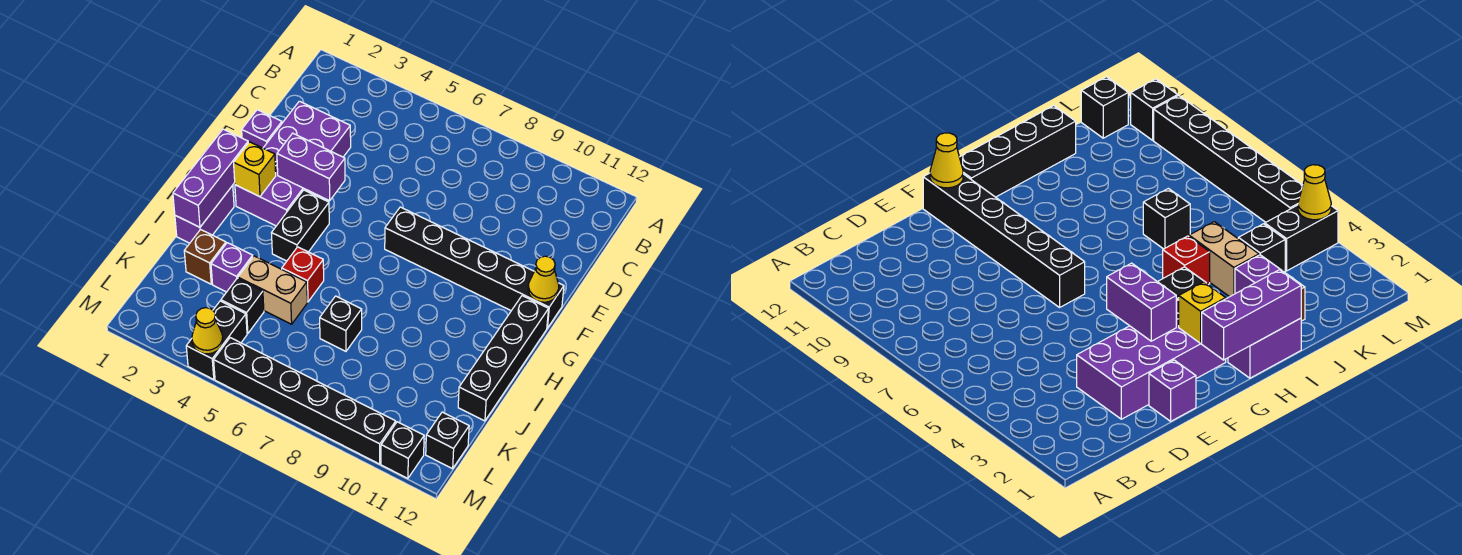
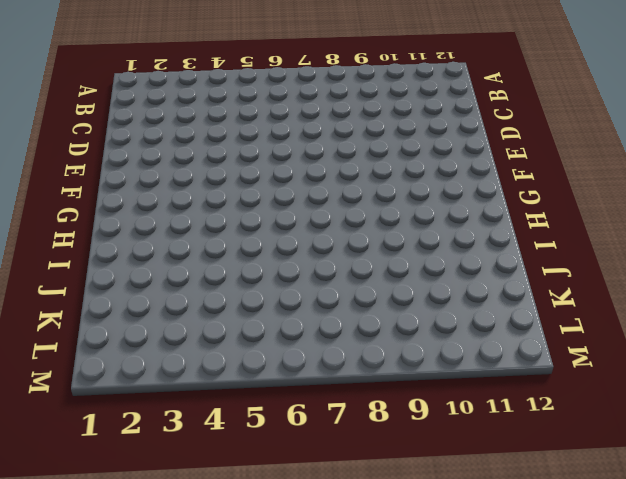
none -> purple 2x4 brick [235,101,351,226]
none -> purple 1x1 brick [242,110,282,148]
none -> black 1x6 brick [385,207,564,328]

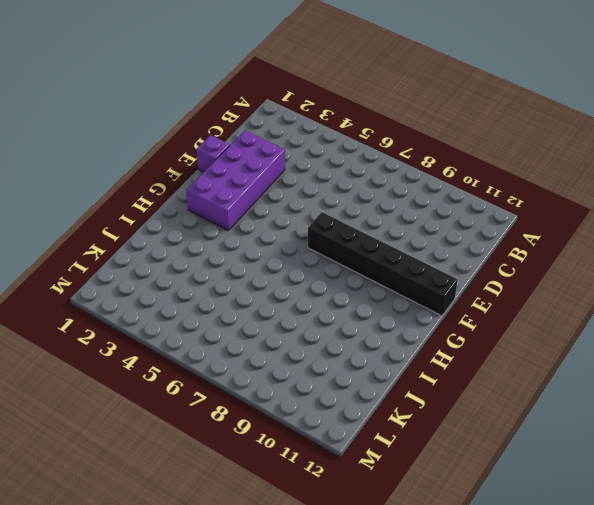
none -> black 1x2 brick [272,190,329,261]
none -> black 1x4 brick [458,296,548,421]
none -> purple 1x2 brick [175,185,234,243]

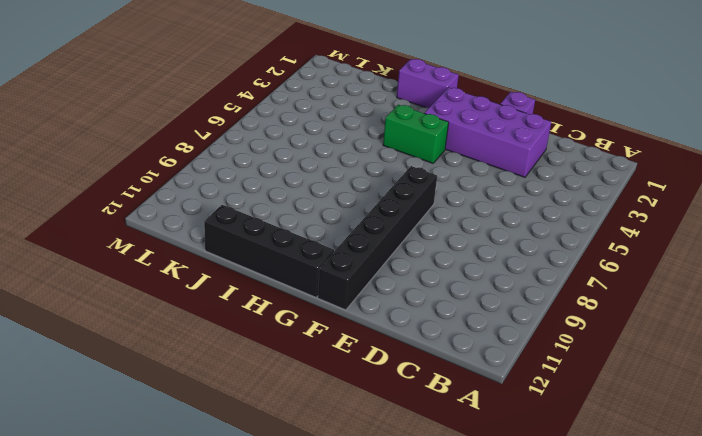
green 1x2 brick [383,105,449,163] -> black 1x2 brick [272,190,329,261]
none -> red 1x1 brick [282,247,324,302]
none -> brown 1x1 brick [184,229,226,284]
none -> purple 1x1 brick [211,243,253,292]

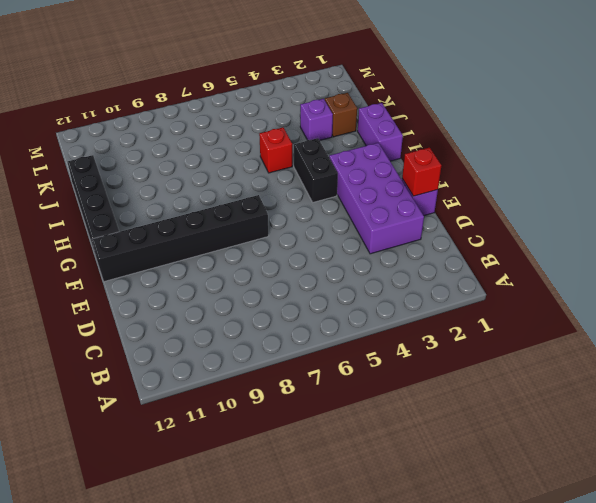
red 1x1 brick [402,148,441,196] -> none
none -> tan 1x2 brick [238,256,307,324]
none -> black 1x1 brick [320,296,362,351]
none -> black 1x1 brick [221,278,264,334]

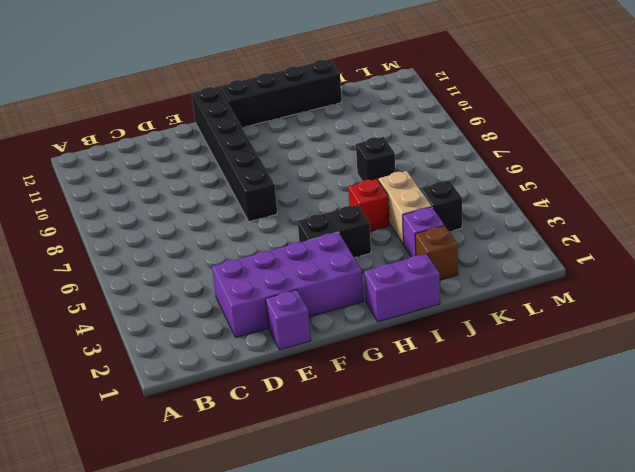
none -> black 1x2 brick [186,301,247,380]
none -> black 1x1 brick [426,412,469,469]
none -> black 1x6 brick [214,338,396,464]

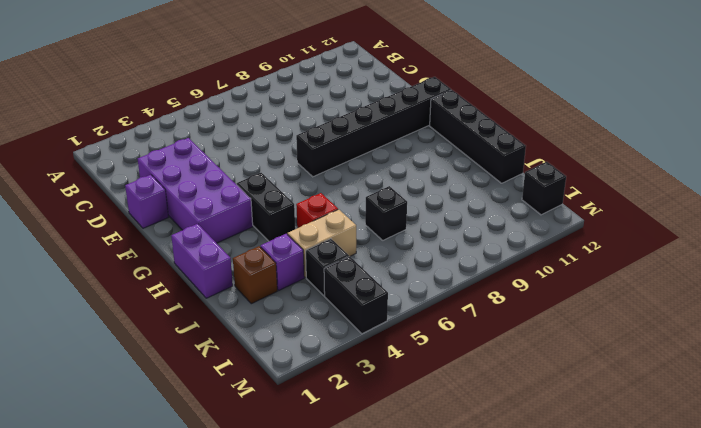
none -> black 1x6 brick [214,338,396,464]
none -> black 1x1 brick [381,422,424,478]
none -> purple 1x2 brick [277,133,345,201]

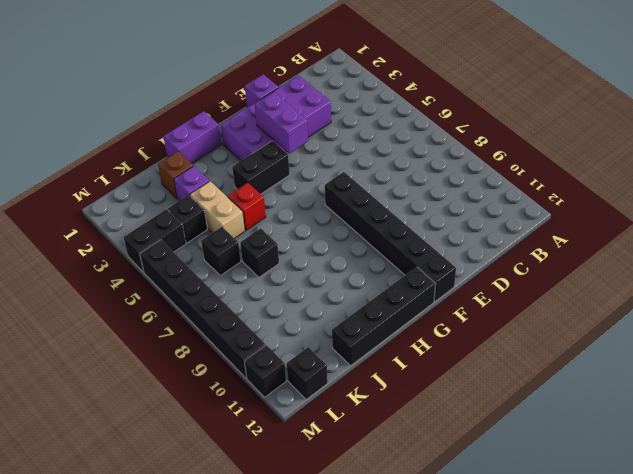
black 1x1 brick [201,227,241,276] -> none
none -> yellow 1x1 cone [528,256,559,302]
none -> purple 1x3 brick [173,129,248,227]
none -> yellow 1x1 brick [234,142,276,197]

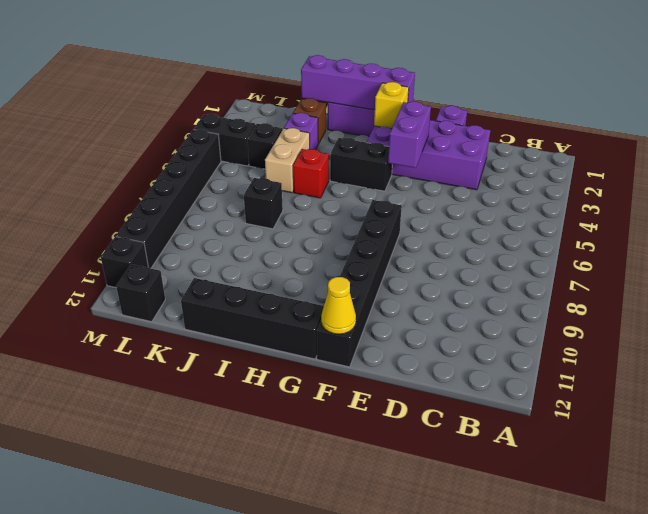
purple 1x4 brick [301,55,415,110] -> purple 1x3 brick [173,129,248,227]
none -> yellow 1x1 cone [192,308,223,354]

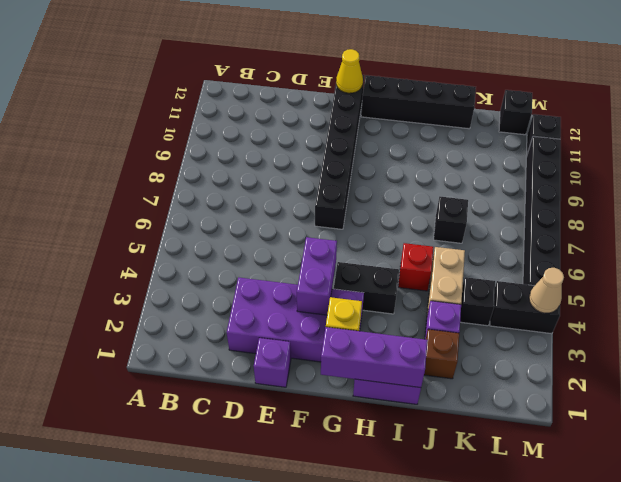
tan 1x1 cone [529,268,564,313] -> yellow 1x1 cone [192,308,223,354]

